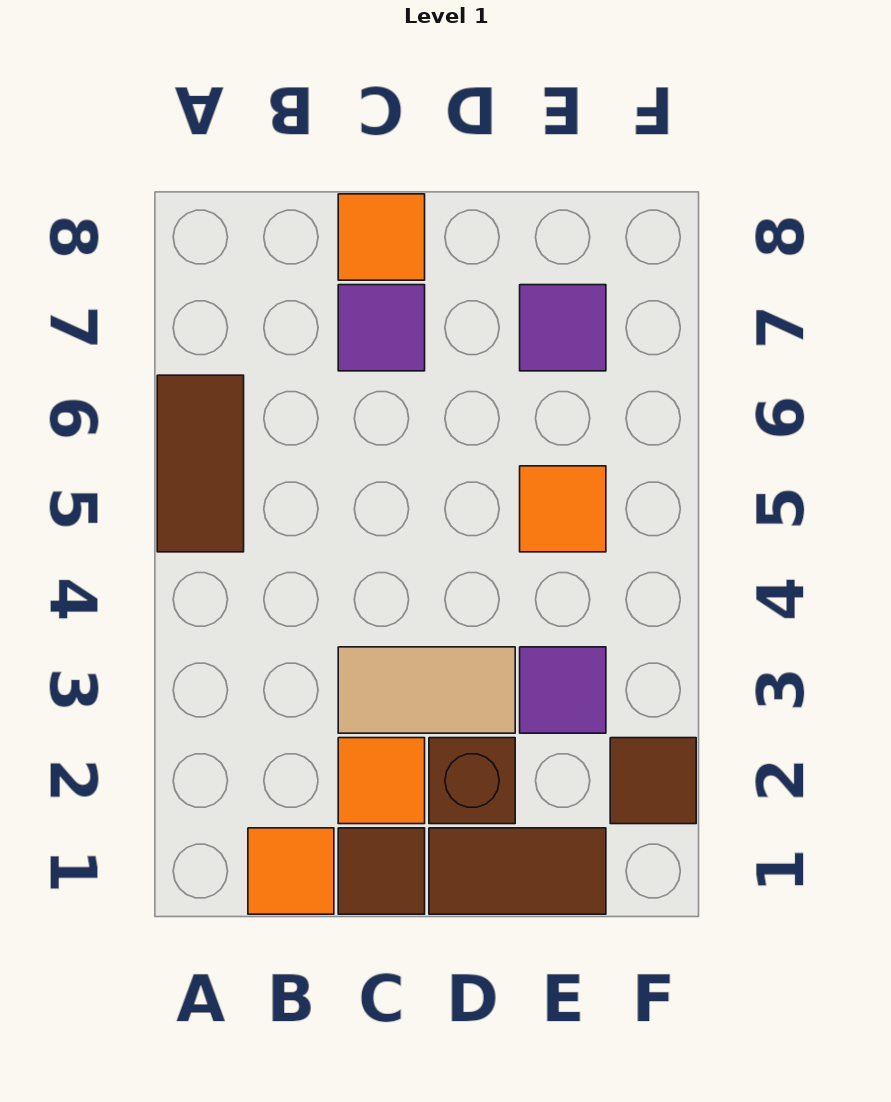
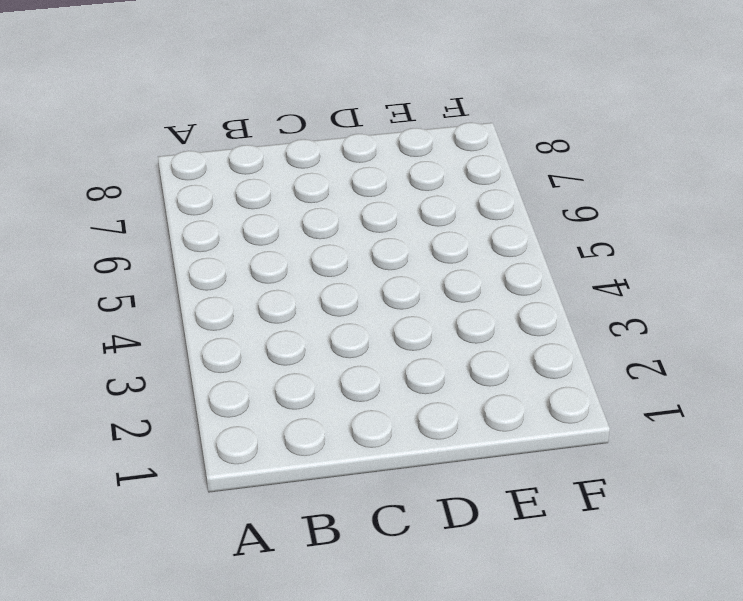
none -> brown 1x2 tile [157,375,244,552]
none -> orange 1x1 tile [248,828,334,914]
none -> brown 1x1 tile [338,828,425,914]

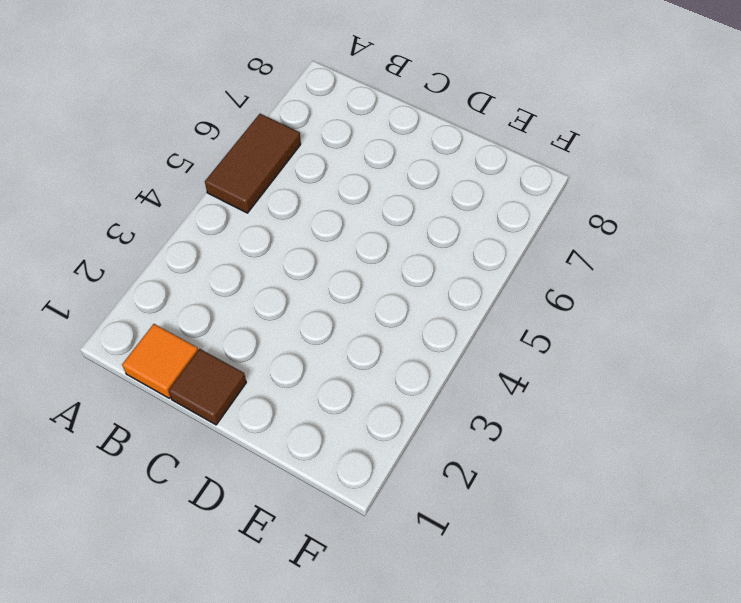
none -> orange 1x1 tile [338,738,425,824]
none -> tan 1x2 tile [338,647,515,733]
none -> purple 1x1 tile [338,285,425,371]

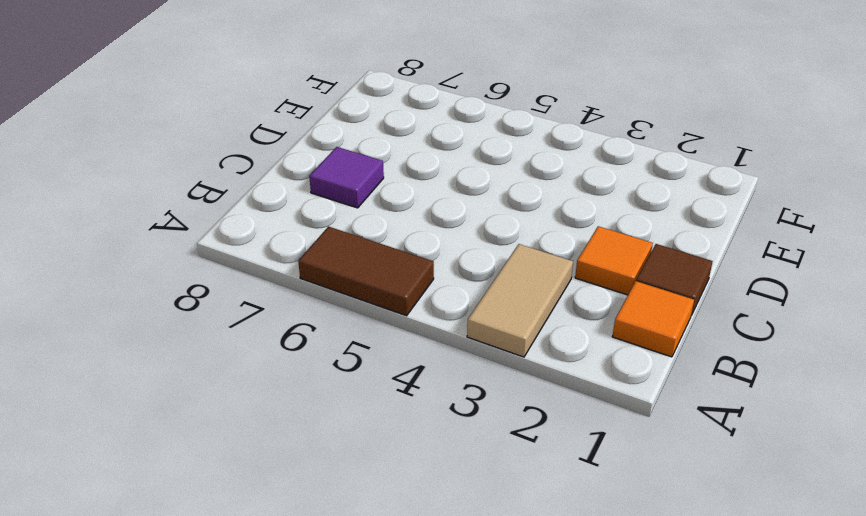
tan 1x2 tile [467,244,573,357] -> tan 1x2 tile moved to [338,647,515,733]
none -> orange 1x1 tile [338,194,425,280]
none -> brown 1x2 tile [429,828,606,914]
none -> brown 1x1 brick [429,738,515,824]

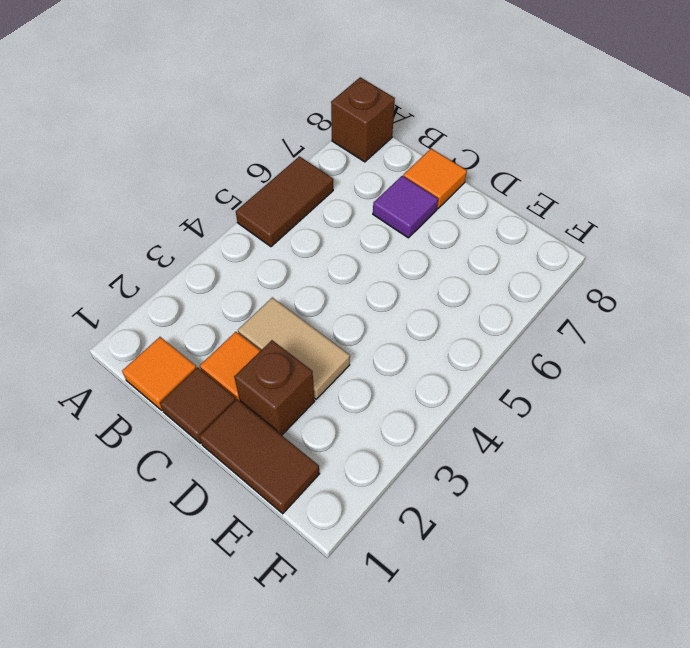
brown 1x1 brick [331,77,395,162] -> none
none -> purple 1x1 tile [520,647,606,733]
none -> orange 1x1 tile [520,466,606,552]
none -> purple 1x1 tile [520,285,606,371]

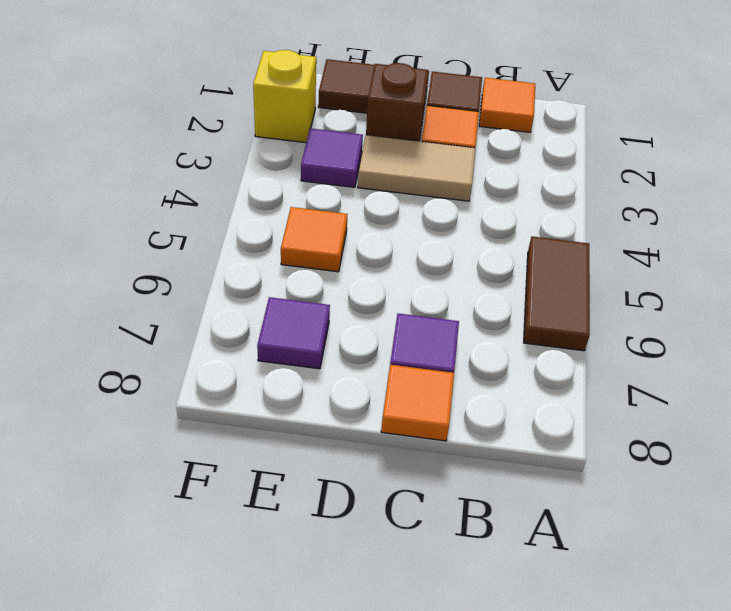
yellow 1x1 brick [253,50,316,143] -> brown 1x1 tile [610,738,696,824]

